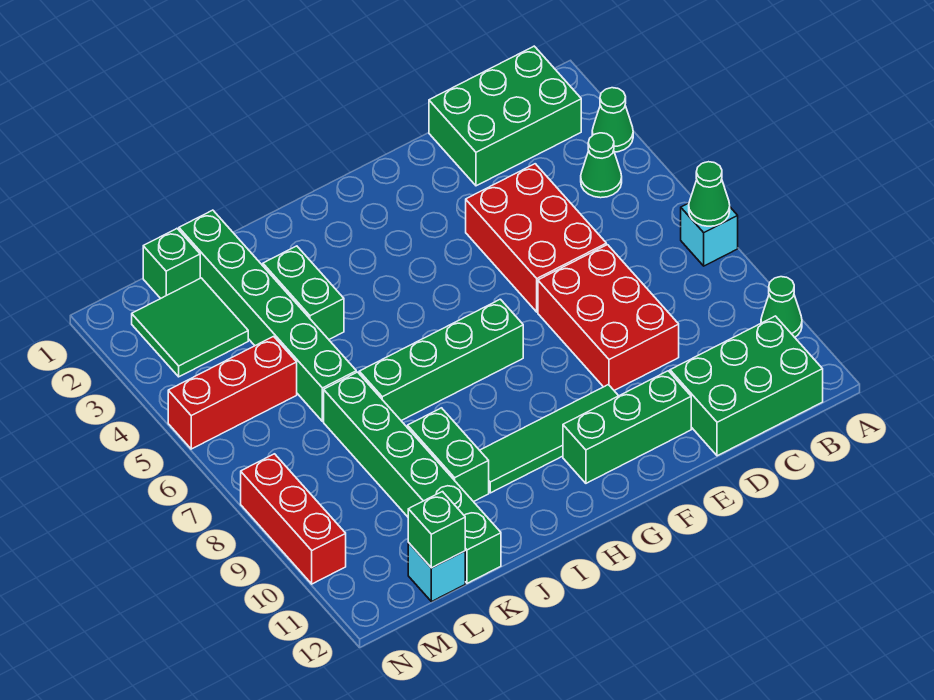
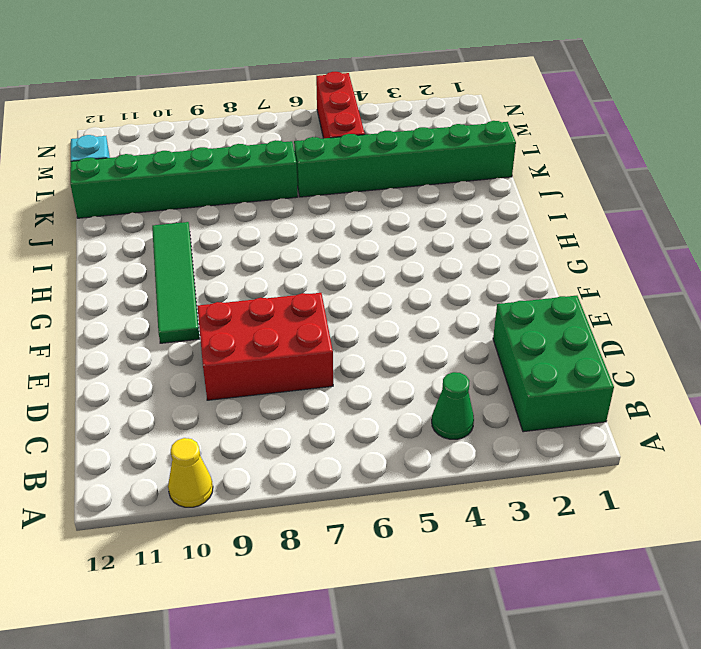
yellow 1x1 cone [168,438,213,507] -> green 1x1 cone [761,277,802,337]
none -> green 1x1 cone [592,88,633,152]
none -> cyan 1x1 brick [681,203,738,266]
none -> green 2x3 brick [670,316,823,456]

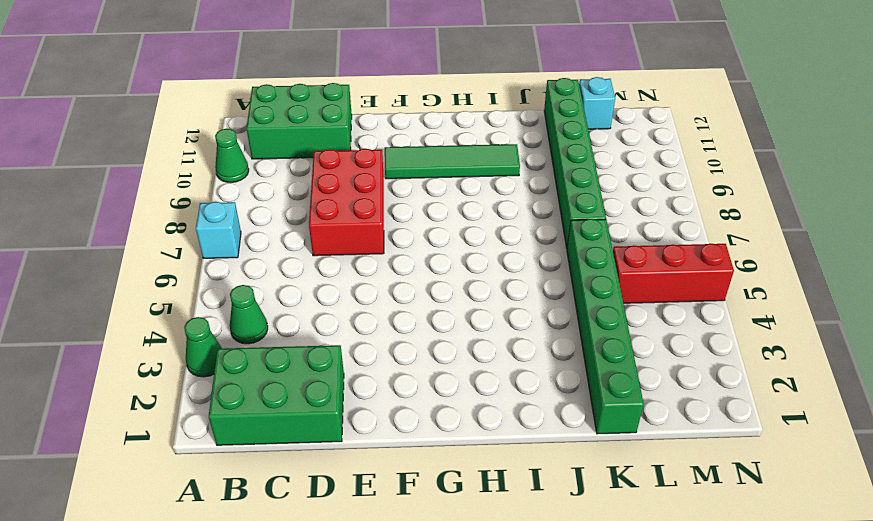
none -> red 2x3 brick [466,164,606,312]
none -> green 1x3 brick [563,371,691,483]
none -> green 1x4 brick [359,299,523,421]

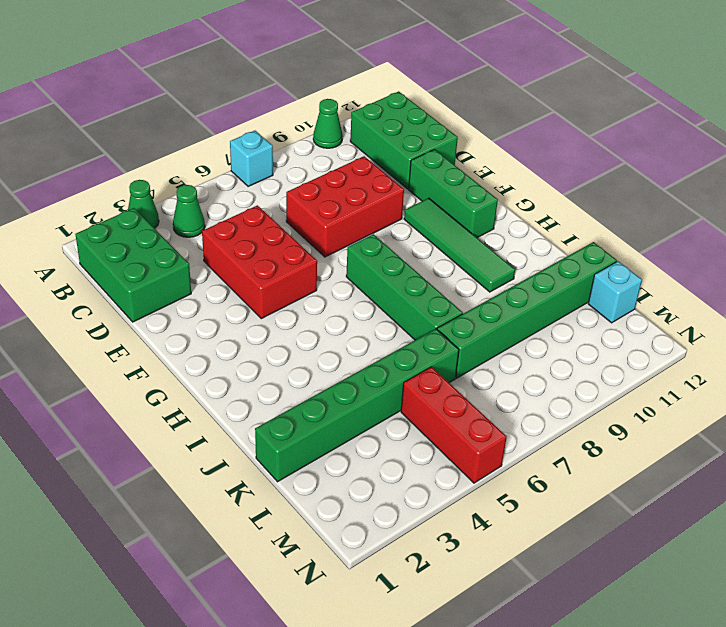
red 2x3 brick [202,205,317,319] -> red 2x3 brick turned to [466,164,606,312]
none -> green 1x2 brick [263,246,344,339]
none -> green 1x2 brick [408,408,489,502]
none -> green 1x1 brick [143,229,200,299]

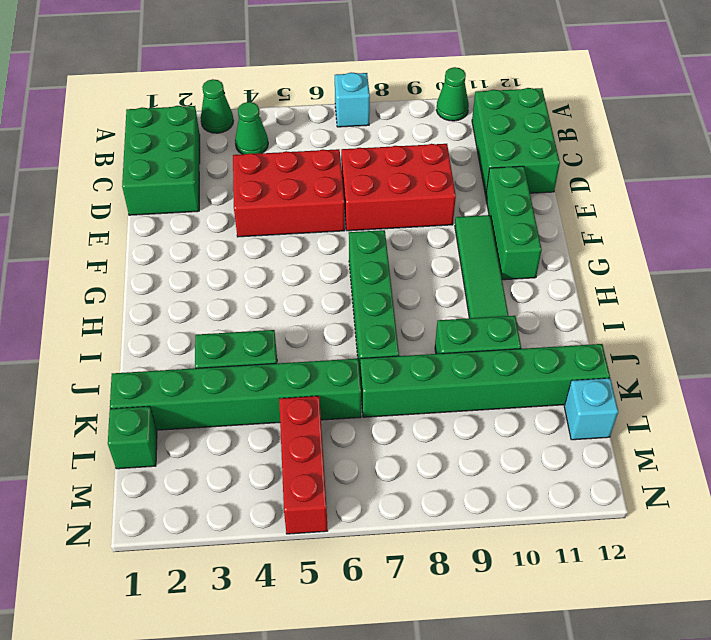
none -> green 2x2 tile [132,278,248,377]
none -> red 1x3 brick [241,454,346,584]
none -> green 1x1 cone [689,162,730,226]

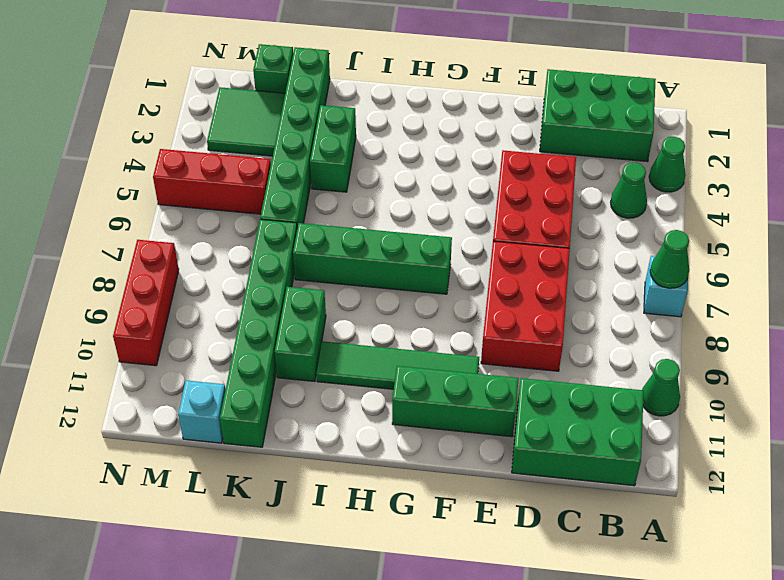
none -> green 1x1 brick [408,492,465,568]

